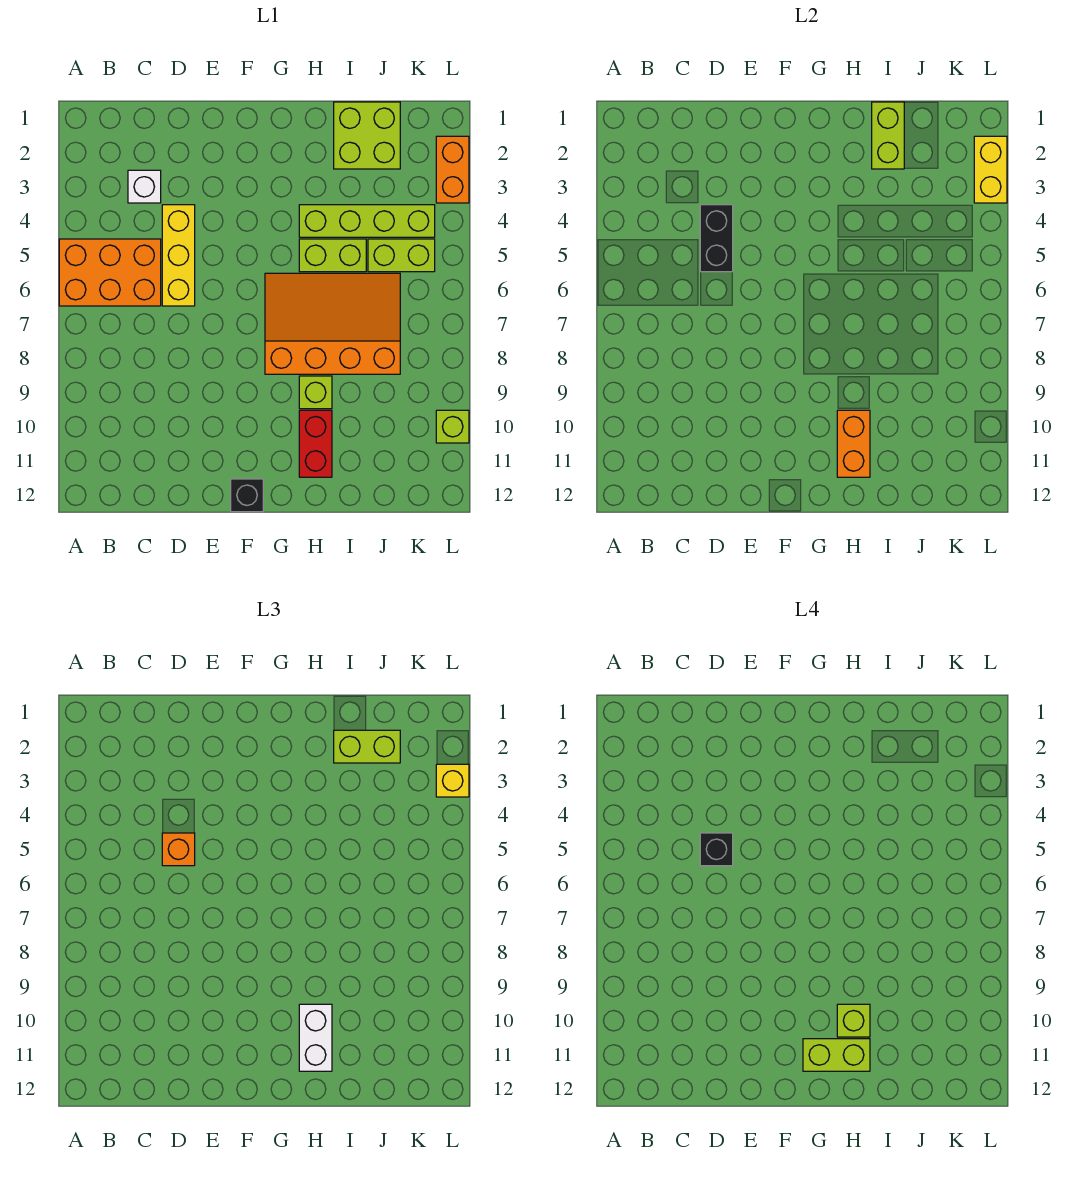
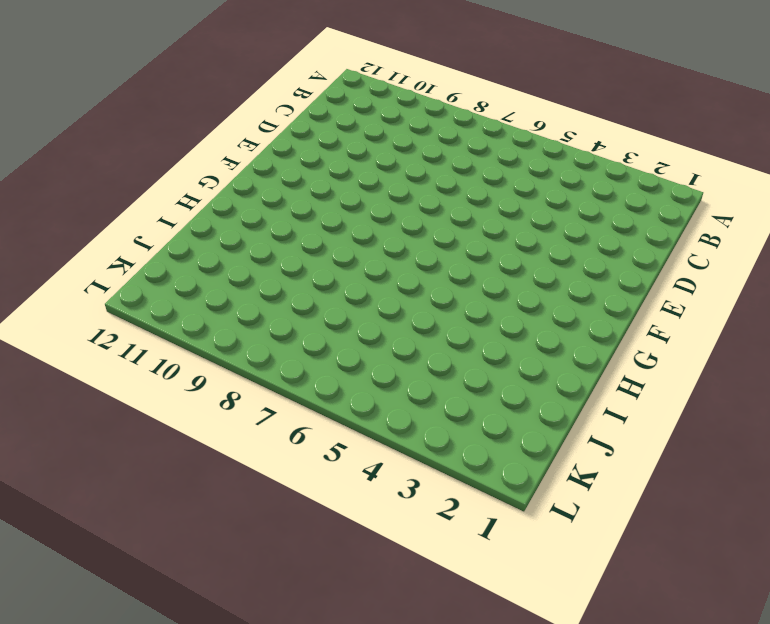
none -> orange 2x3 brick [59,239,161,306]
none -> white 1x1 brick [128,170,161,203]
none -> yellow 1x3 brick [162,205,195,306]

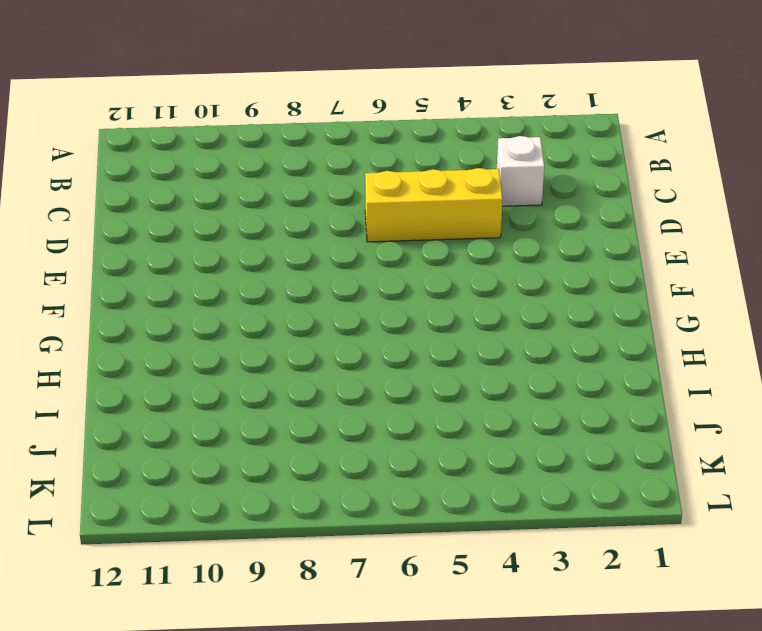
none -> orange 2x3 brick [59,239,161,306]
none -> black 1x1 brick [231,479,263,512]
none -> orange 3x4 slope [265,273,400,374]

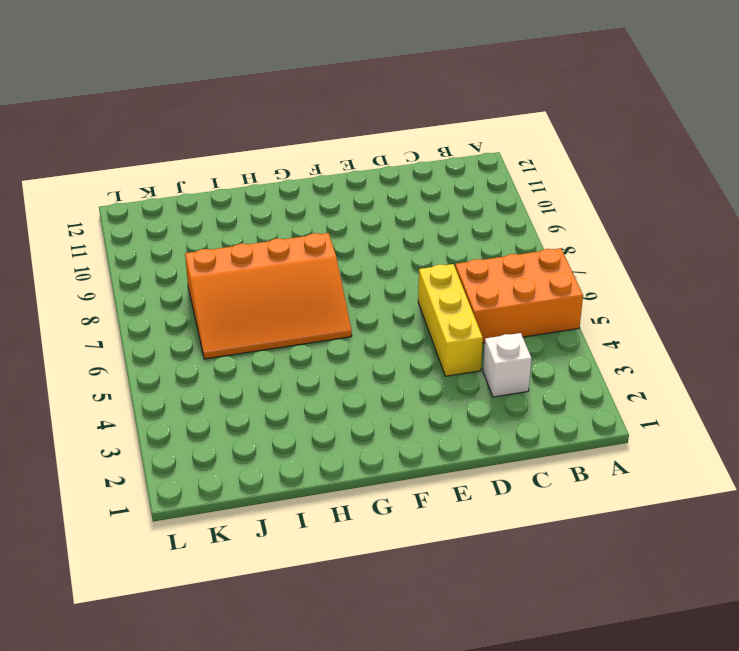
none -> black 1x1 brick [231,479,263,512]
none -> lime 1x4 brick [299,205,435,237]
none -> lime 1x2 brick [299,239,366,272]

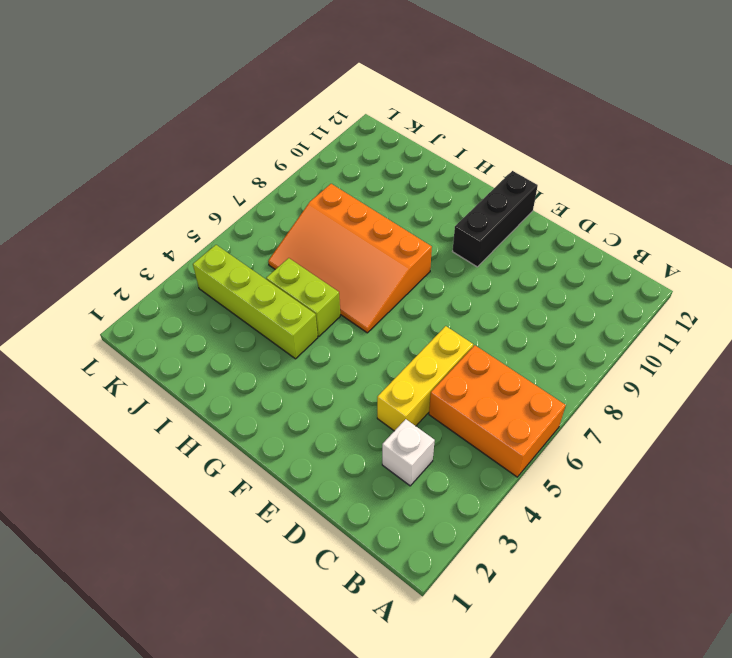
black 1x3 brick [453,171,538,267] -> black 1x1 brick [231,479,263,512]
none -> lime 1x1 brick [299,376,332,409]
none -> red 1x2 brick [299,410,332,477]
none -> lime 2x2 brick [334,102,400,169]

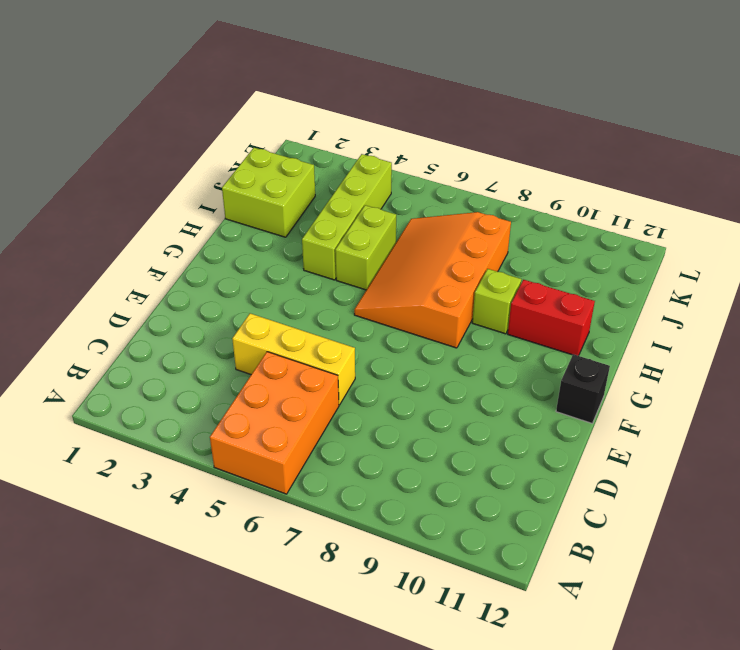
none -> white 1x1 brick [128,170,161,203]
none -> lime 1x2 brick [368,239,435,272]
none -> orange 1x2 brick [436,136,469,203]

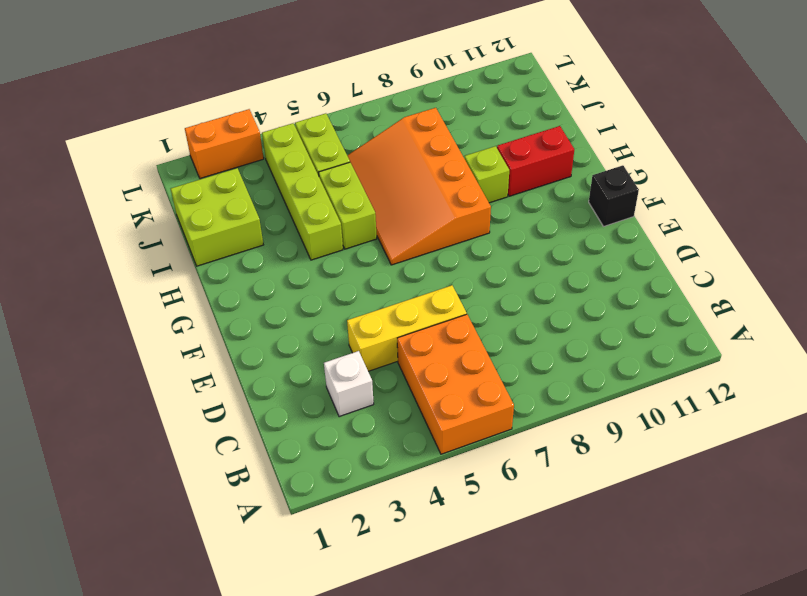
none -> lime 1x1 brick [436,410,469,443]
none -> black 1x2 brick [700,205,733,272]
none -> orange 1x2 brick [837,410,870,477]

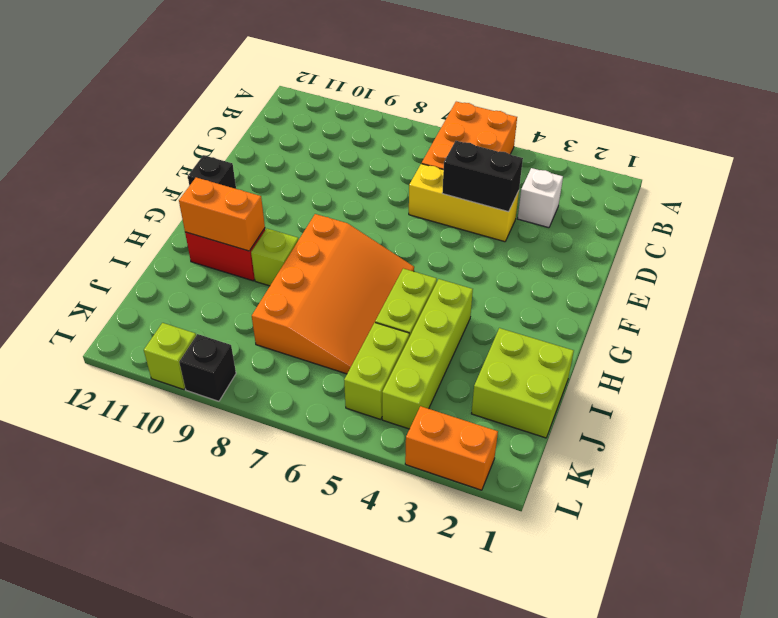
black 1x1 brick [179,334,236,401] -> black 1x1 brick moved to [700,833,733,866]
none -> lime 1x2 brick [872,102,904,169]
none -> yellow 1x2 brick [974,136,1007,203]
none -> orange 1x1 brick [162,833,195,866]

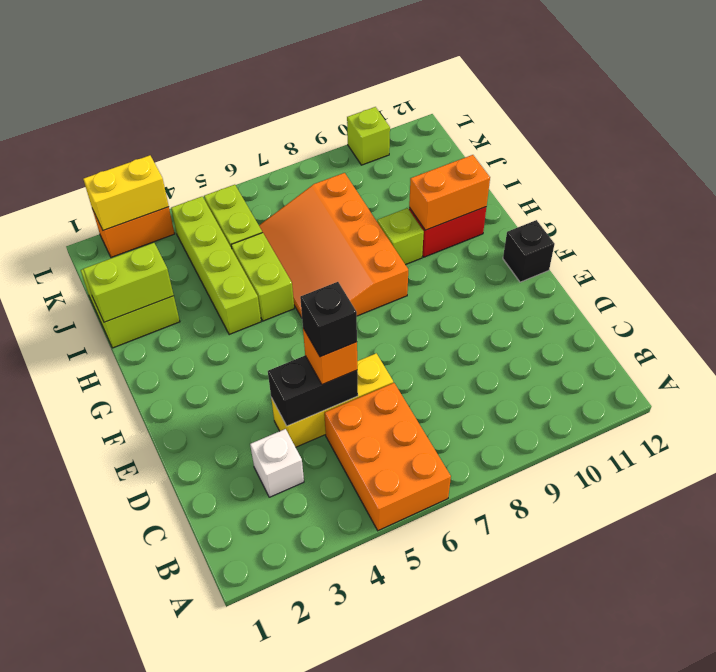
none -> white 1x2 brick [299,1004,332,1071]
none -> lime 1x2 brick [334,730,400,763]
none -> yellow 1x1 brick [436,764,469,797]

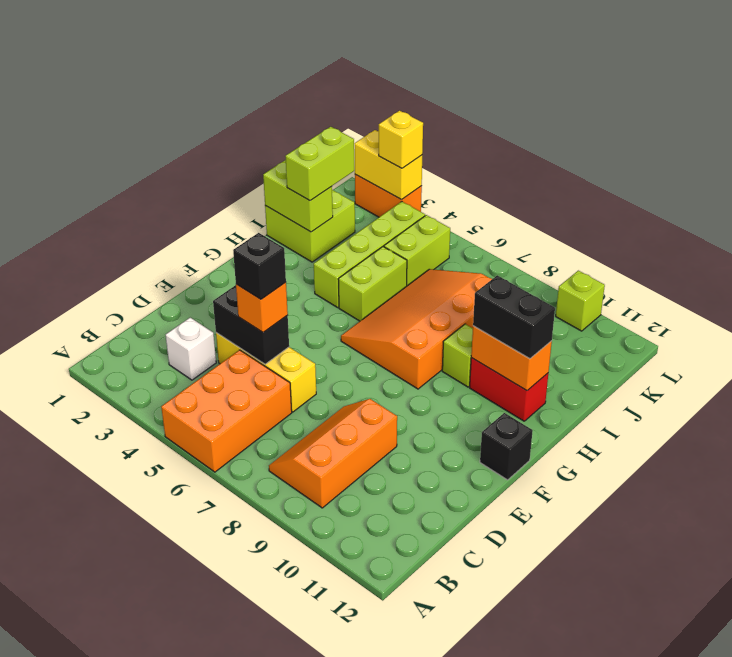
orange 2x3 slope [269,399,397,508] -> none
black 1x2 brick [473,275,555,359] -> white 1x2 brick [299,1004,332,1071]
none -> lime 1x2 brick [803,1039,870,1071]
none -> lime 1x1 brick [837,1004,870,1037]

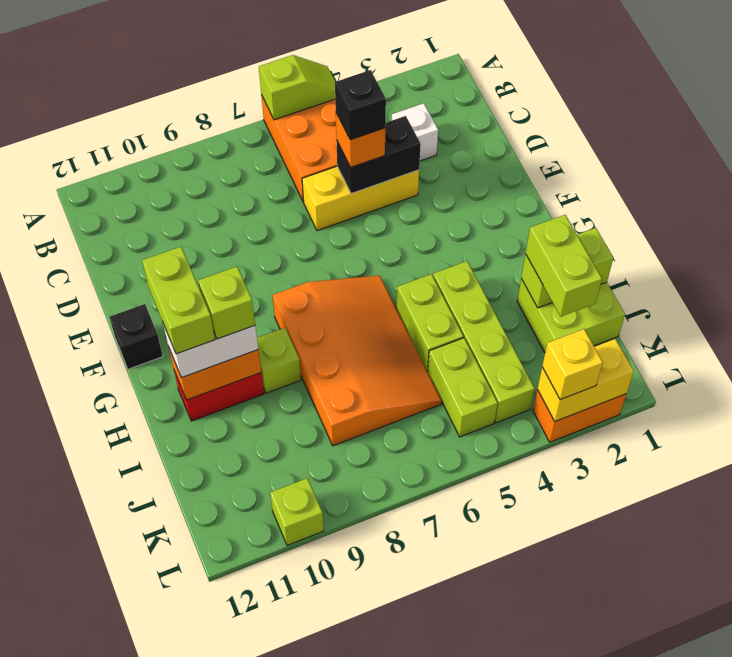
lime 1x2 slope [259,55,335,120] -> none

